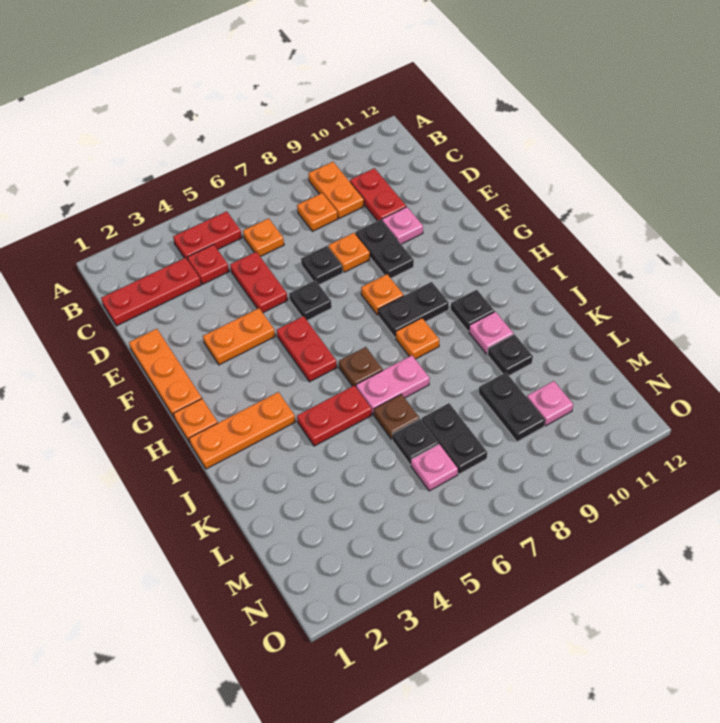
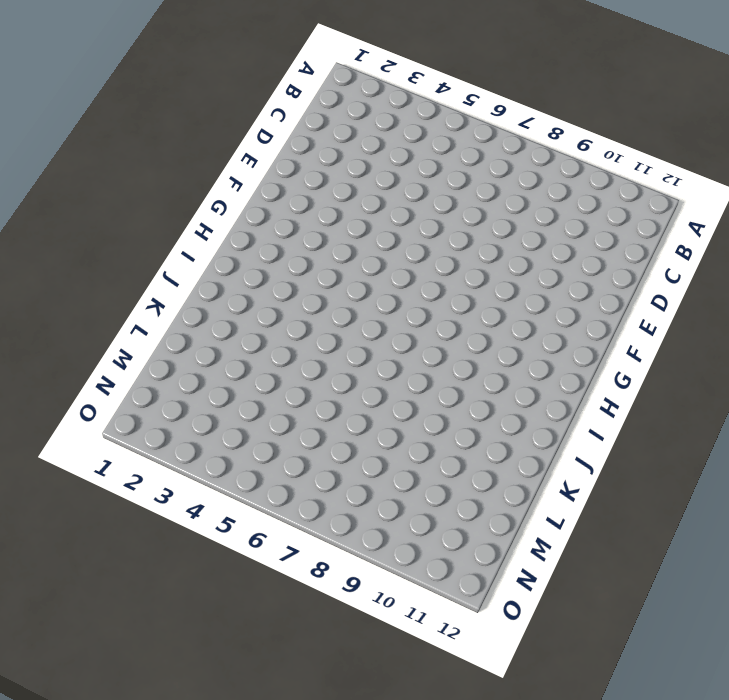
none -> red 1x2 plate [173,211,242,260]
none -> orange 1x2 plate [308,162,364,219]
none -> red 1x3 plate [101,258,201,326]
none -> red 1x1 plate [187,244,229,284]

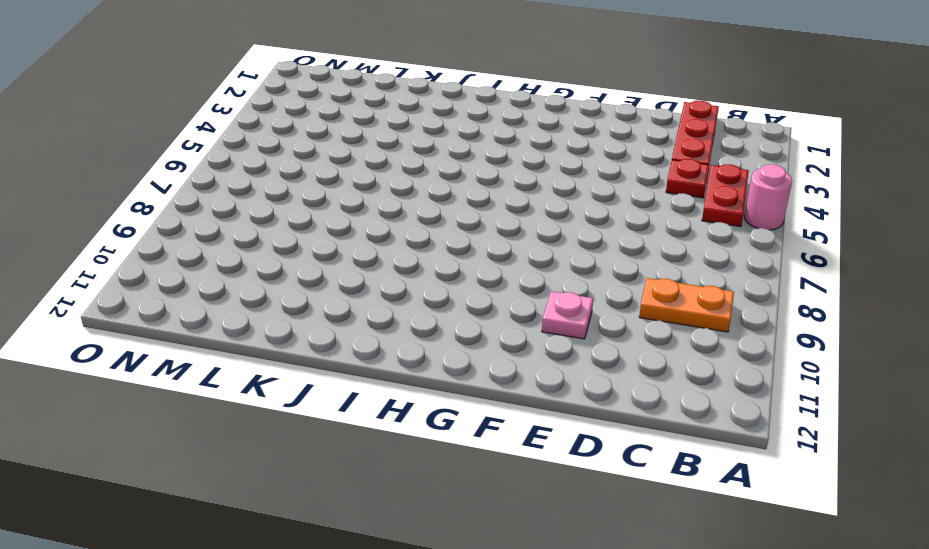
pink 1x1 round brick [745,164,792,230] -> none
none -> orange 1x1 plate [243,218,284,257]
none -> orange 1x1 plate [297,193,338,231]
none -> red 1x2 plate [350,168,406,221]
none -> red 1x2 plate [230,252,288,313]

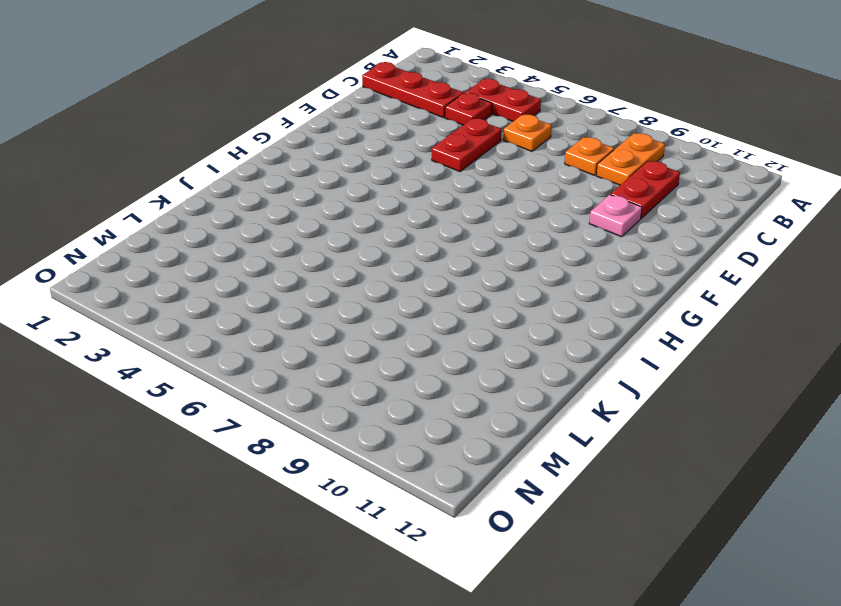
none -> orange 1x3 plate [129,329,202,419]
none -> black 1x1 plate [301,246,343,285]
none -> orange 1x1 plate [328,233,370,272]
none -> black 1x2 plate [355,220,414,278]

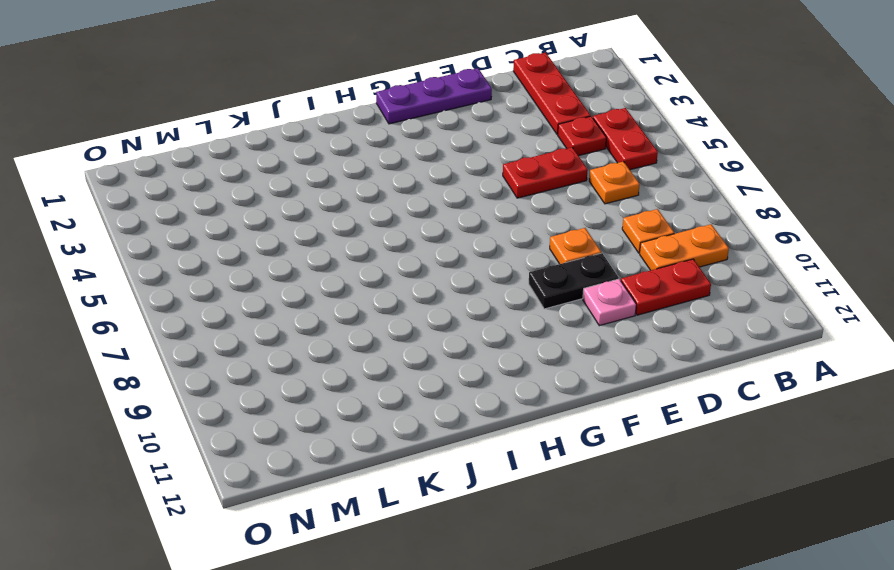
purple 1x3 plate [376,68,492,124] -> orange 1x3 plate [129,329,202,419]
none -> black 1x1 plate [301,246,343,285]
none -> orange 1x2 plate [203,308,275,365]
none -> black 1x1 plate [289,280,332,321]
none -> red 1x2 plate [277,316,337,382]

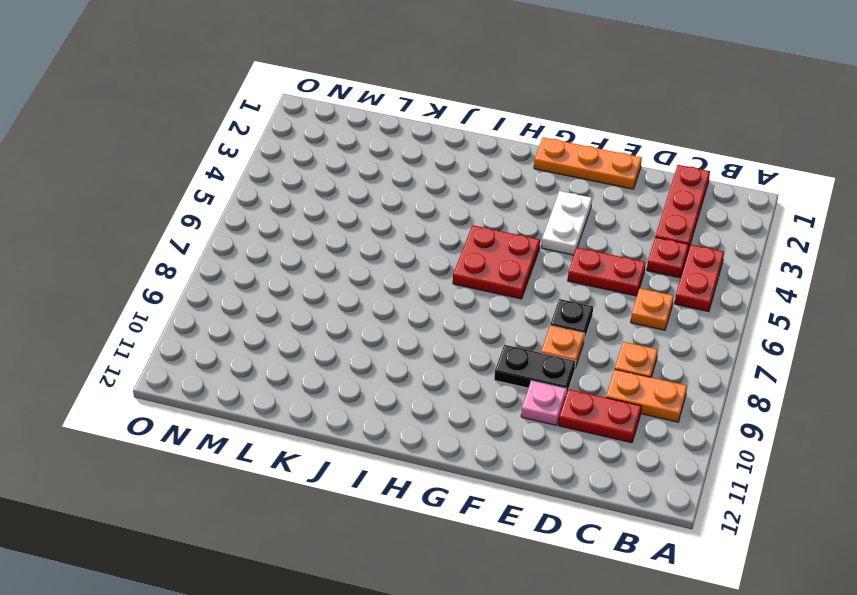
white 1x2 plate [542,191,592,255] -> orange 1x2 plate [203,308,275,365]
red 2x2 plate [453,225,540,299] -> red 1x2 plate [277,316,337,382]
none -> black 1x1 plate [289,280,332,321]
none -> orange 1x1 plate [361,274,404,315]
none -> orange 1x1 plate [173,399,218,443]
none -> black 1x2 plate [378,282,449,338]

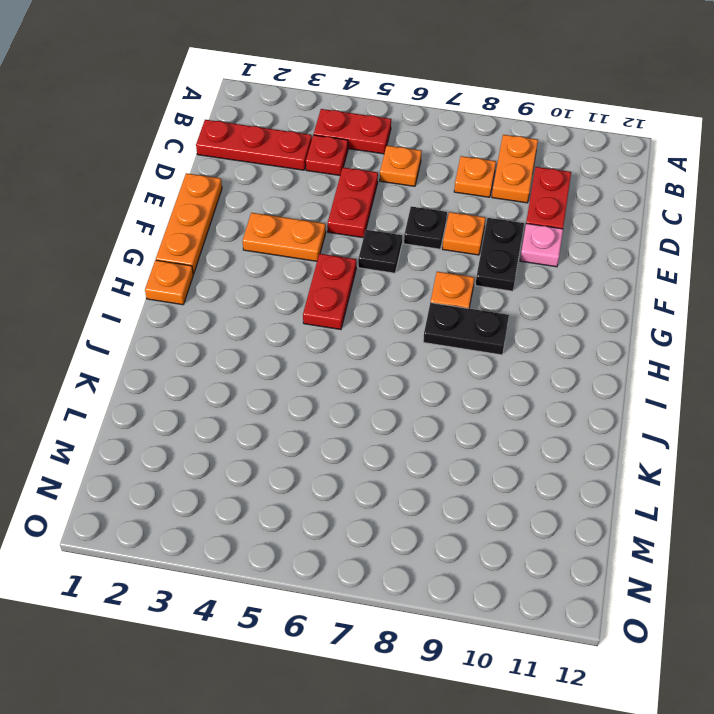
none -> orange 1x3 plate [189,392,295,469]
none -> brown 1x1 plate [339,347,383,387]
none -> orange 1x1 plate [396,318,439,359]
none -> black 1x1 plate [451,290,494,331]

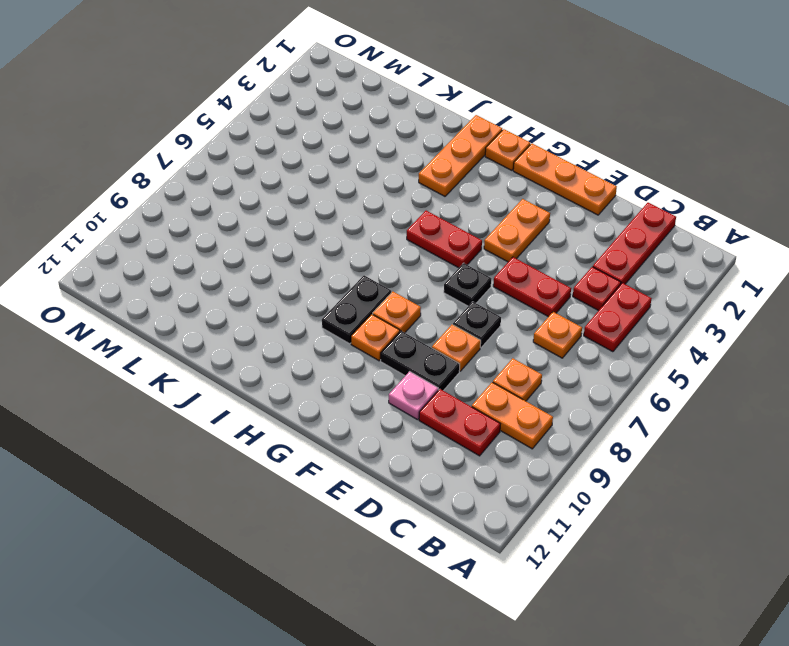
orange 1x1 plate [351,314,400,361] -> orange 1x1 plate moved to [396,318,439,359]
none -> brown 1x1 plate [339,347,383,387]
none -> black 1x1 plate [451,290,494,331]
none -> red 1x2 plate [297,385,372,446]
none -> pink 1x2 plate [356,355,430,414]

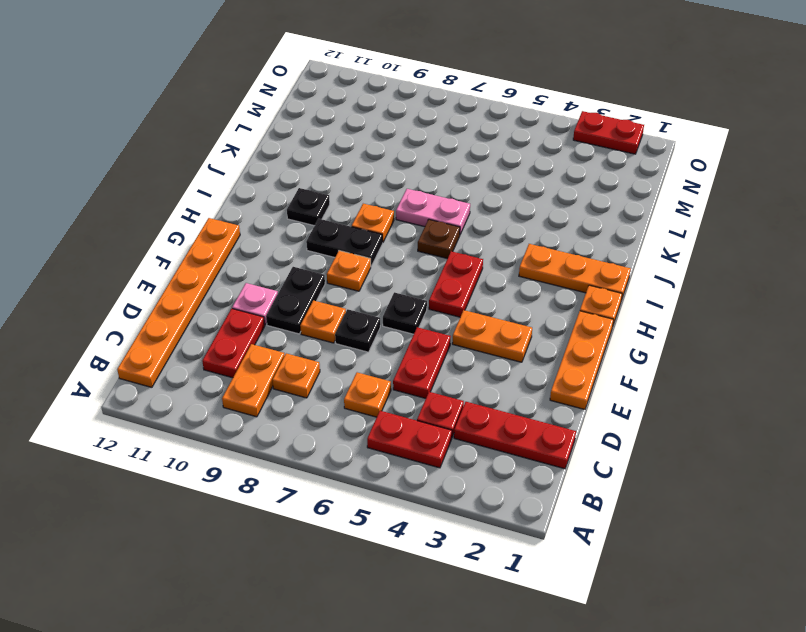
orange 1x6 plate [117,218,240,387] -> none
red 1x2 plate [573,111,644,154] -> red 1x2 plate moved to [297,385,372,446]
none -> pink 1x1 plate [469,312,513,354]
none -> brown 1x1 plate [374,394,419,439]
none -> black 1x1 plate [488,334,533,376]
none -> black 1x1 plate [392,419,438,465]

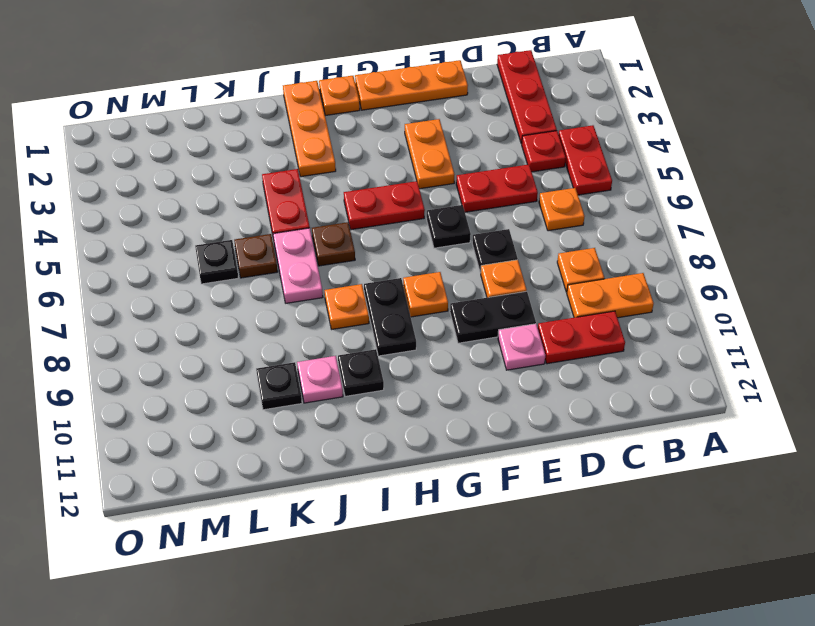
none -> black 1x2 plate [422,403,487,474]
none -> black 1x2 plate [479,373,545,442]
none -> pink 1x1 plate [411,444,458,491]
none -> pink 1x1 plate [527,381,573,426]

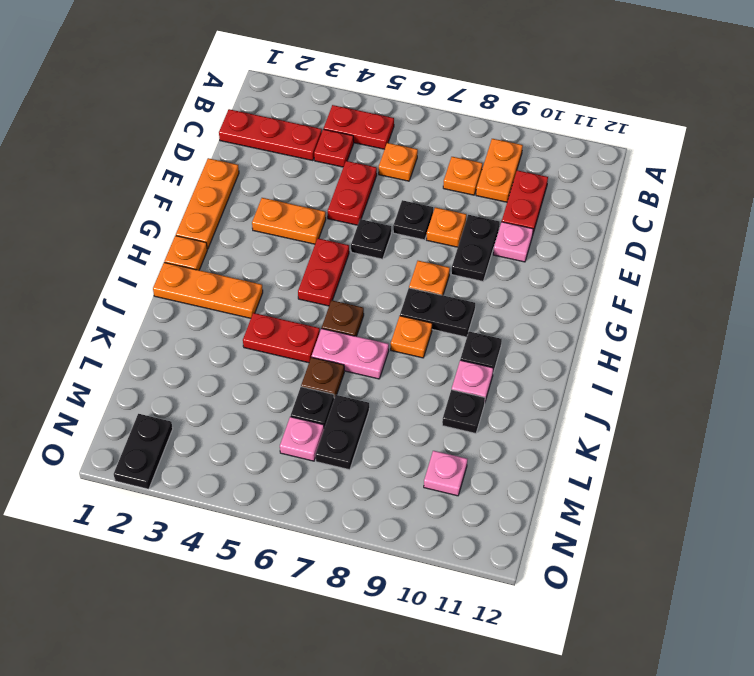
black 1x2 plate [114,414,173,489] -> black 1x2 plate moved to [479,373,545,442]

